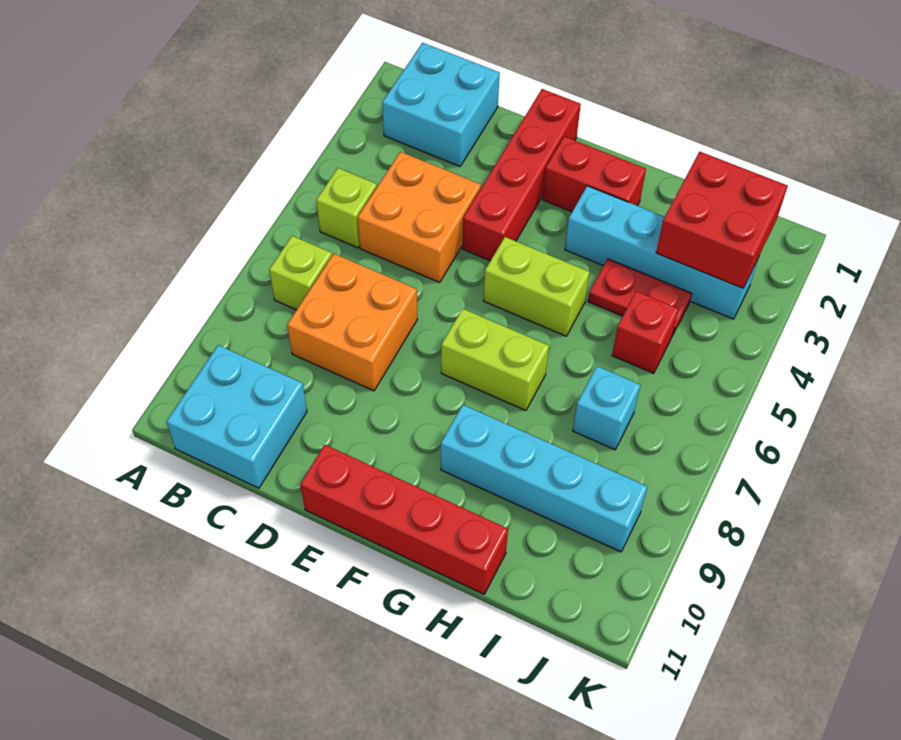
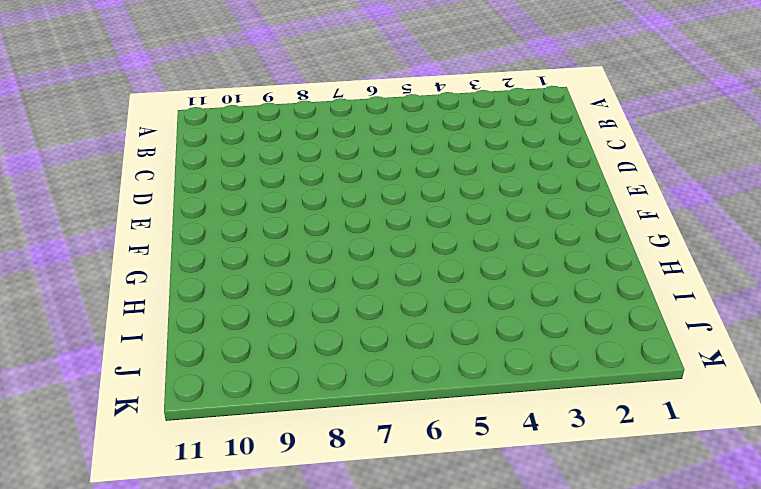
none -> cyan 2x2 brick [382,43,500,166]
none -> lime 1x1 brick [316,168,377,248]
none -> lime 1x1 brick [269,236,332,310]

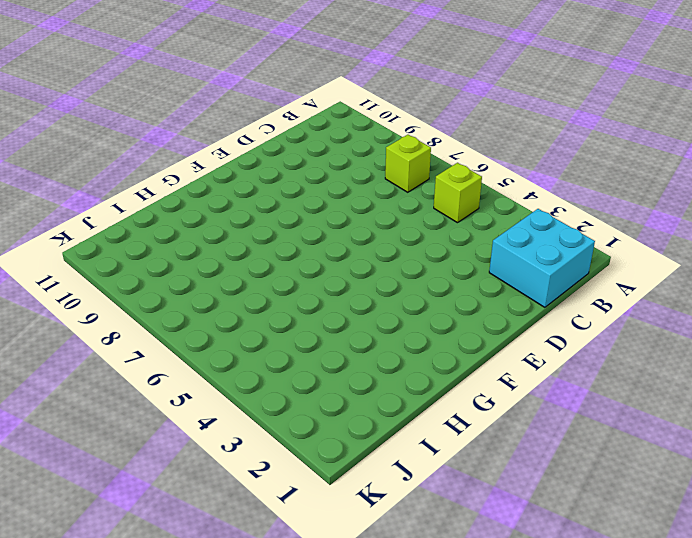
none -> cyan 2x2 brick [167,345,307,488]
none -> orange 2x2 brick [358,152,481,282]
none -> orange 2x2 brick [287,254,418,391]

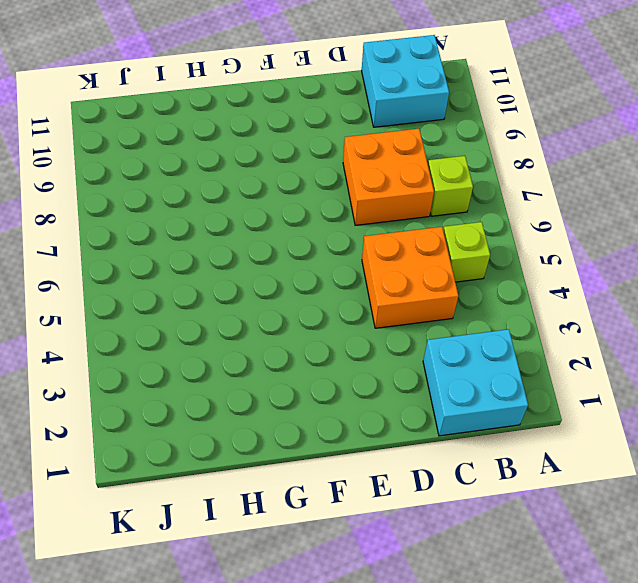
none -> red 1x4 brick [462,89,581,261]
none -> red 1x4 brick [300,445,508,594]
none -> red 1x2 brick [543,136,646,212]

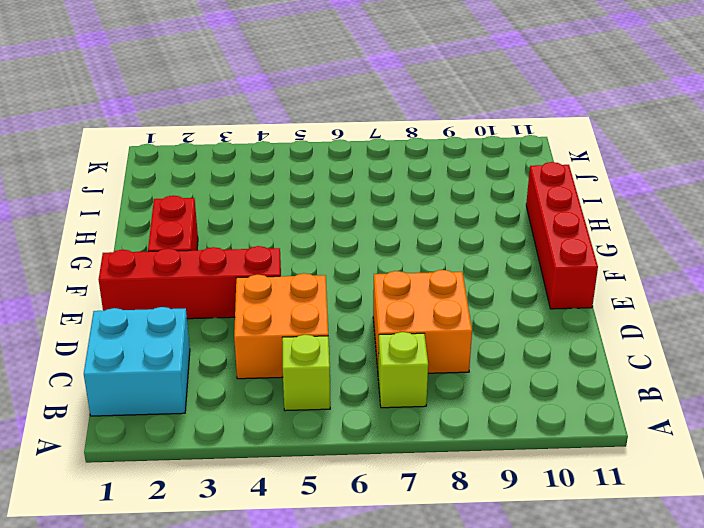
none -> cyan 2x2 brick [167,345,307,488]
none -> lime 1x2 brick [484,237,589,336]
none -> lime 1x2 brick [441,309,549,410]

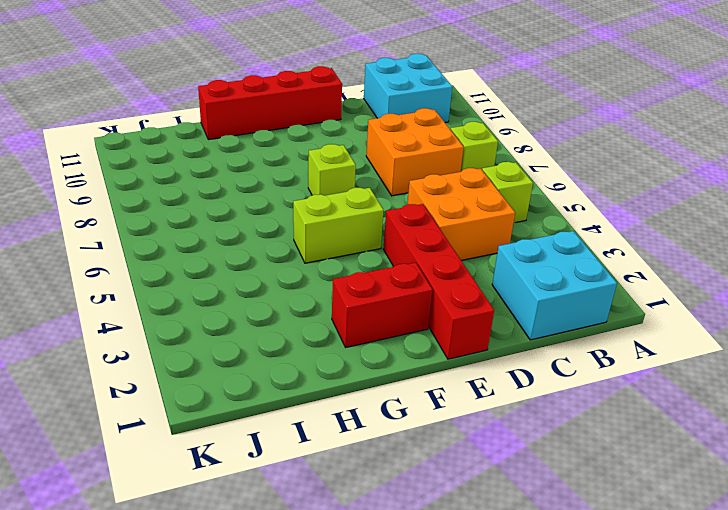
lime 1x1 brick [308,144,356,196] -> lime 1x2 brick [441,309,549,410]
none -> cyan 1x4 brick [565,186,759,319]
none -> cyan 1x4 brick [441,405,647,552]
none -> red 1x2 plate [588,259,692,336]

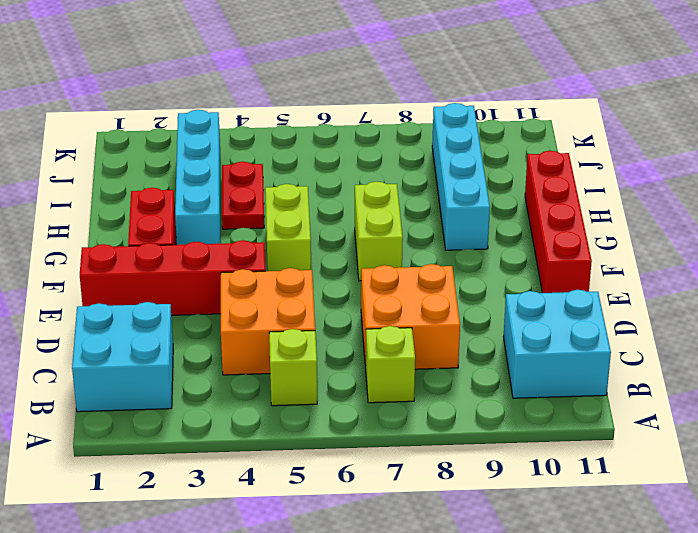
none -> red 1x1 brick [612,291,679,373]
none -> cyan 1x1 brick [573,366,640,450]
none -> red 2x2 brick [656,152,788,288]

